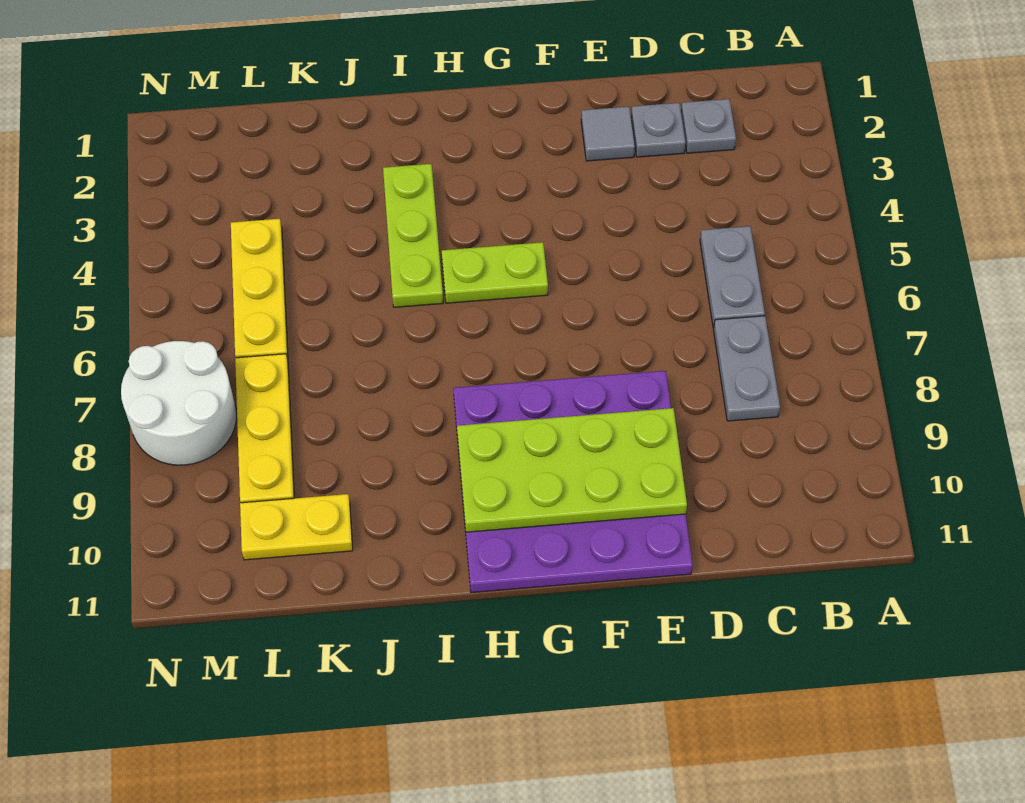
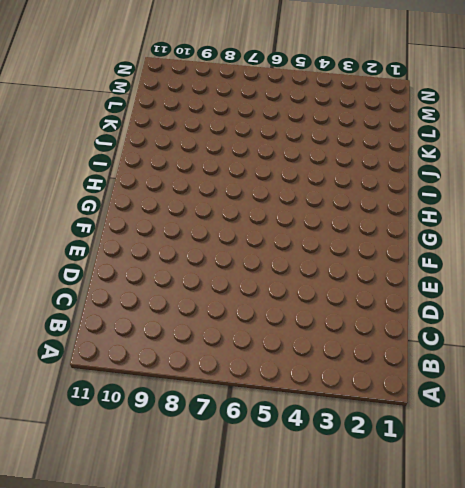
none -> grey 1x1 plate [681,99,736,153]
none -> grey 1x2 plate [700,226,765,328]
none -> grey 1x2 plate [714,316,780,421]

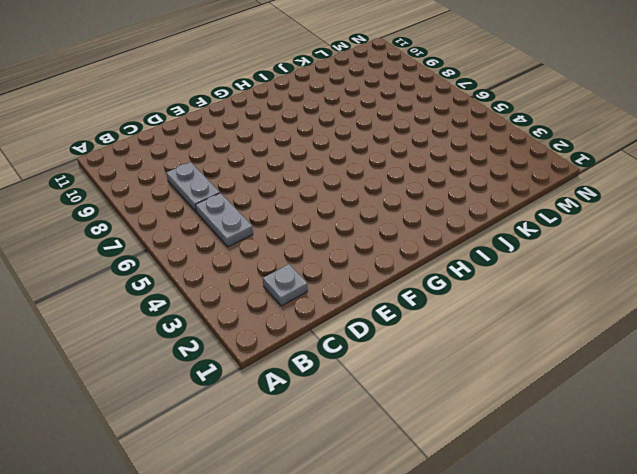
none -> grey 1x1 plate [631,103,686,157]
none -> grey 1x1 tile [581,107,635,161]
none -> purple 4x4 plate [453,371,693,593]

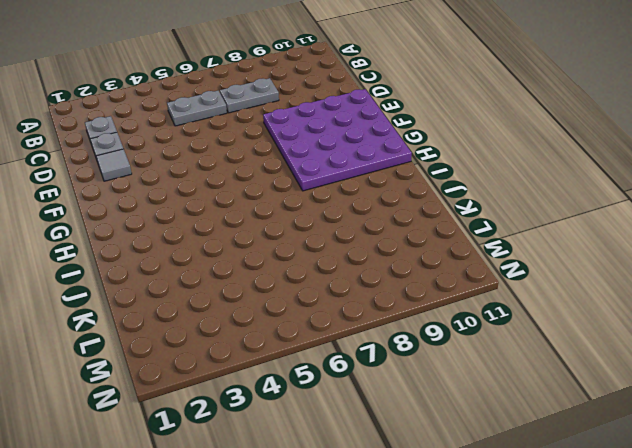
none -> lime 1x2 plate [442,242,548,303]
none -> lime 1x3 plate [383,164,443,307]
none -> yellow 1x2 plate [240,494,353,560]

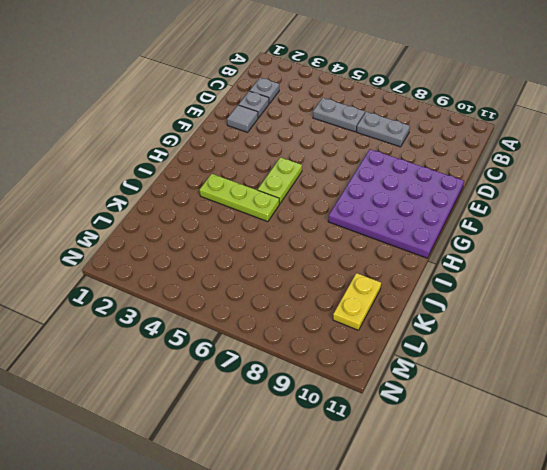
none -> yellow 1x3 plate [231,219,288,360]
none -> yellow 1x3 plate [235,354,294,503]
none -> white 2x2 round brick [121,341,237,465]

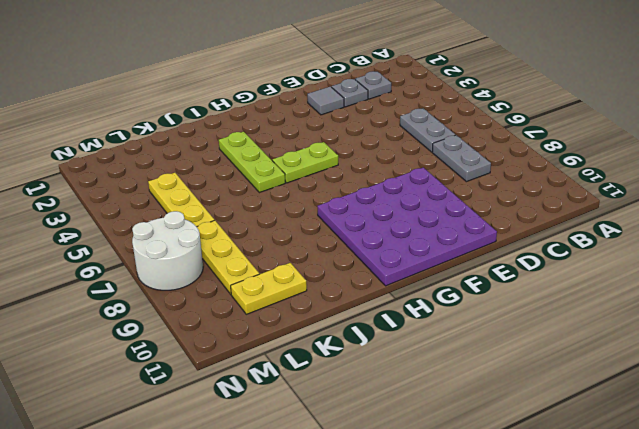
none -> lime 2x4 plate [457,408,687,532]

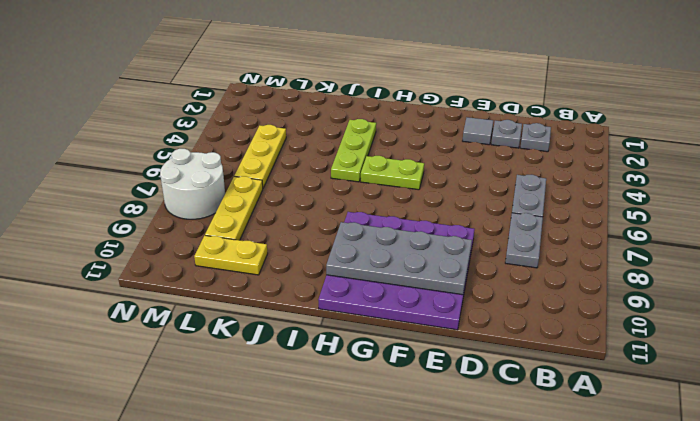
grey 2x4 plate [326,222,472,295] -> lime 2x4 plate [457,408,687,532]

